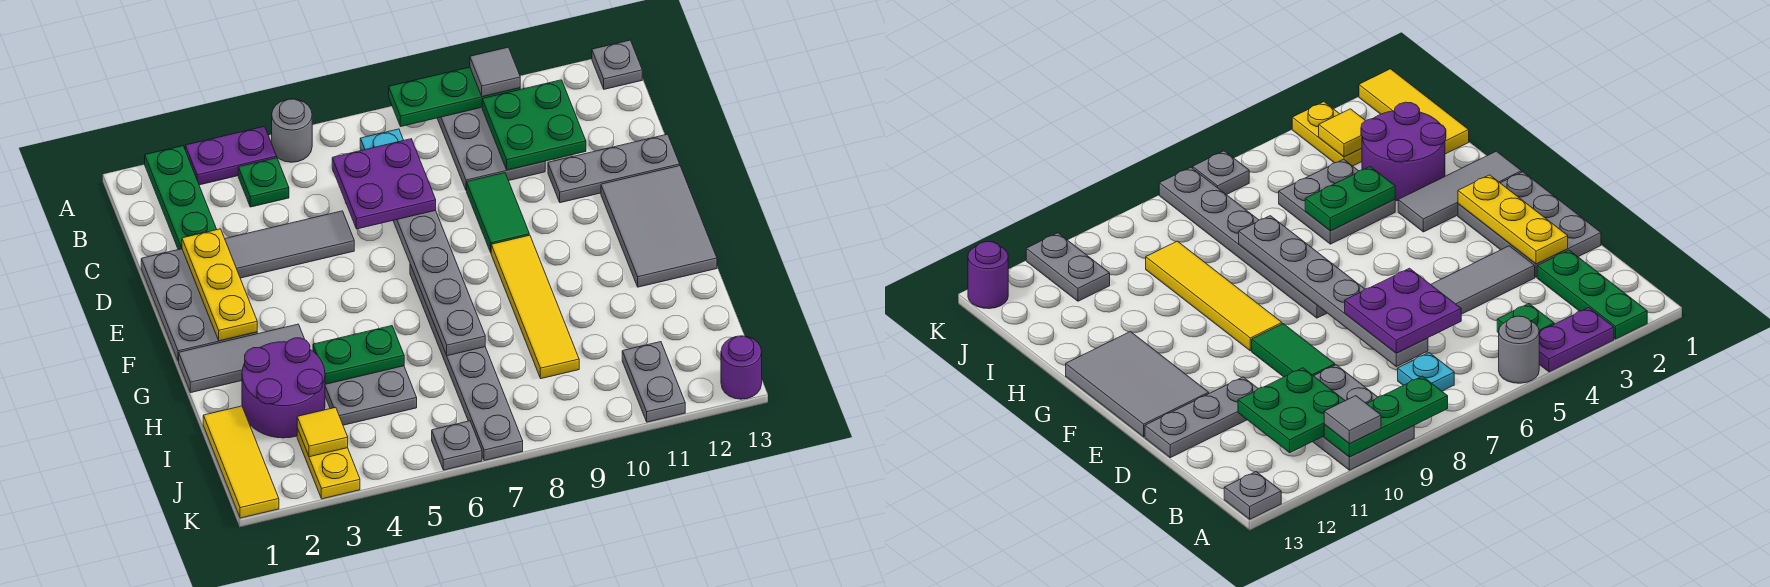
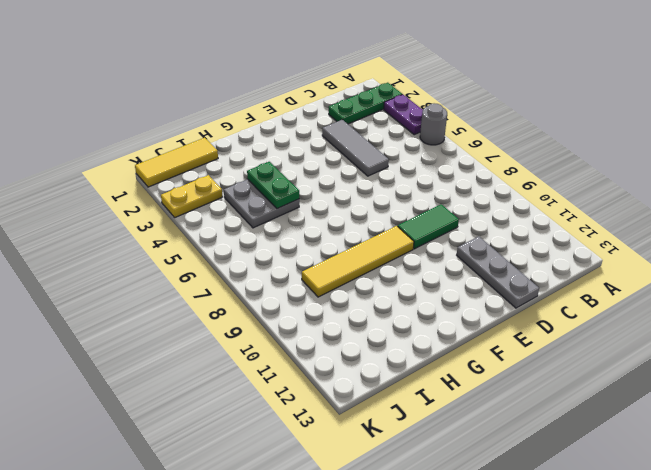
none -> grey 2x3 plate [437,108,545,191]
none -> grey 1x1 plate [592,40,642,89]
none -> green 1x1 plate [238,158,289,207]
none -> cyan 1x1 plate [360,129,404,150]

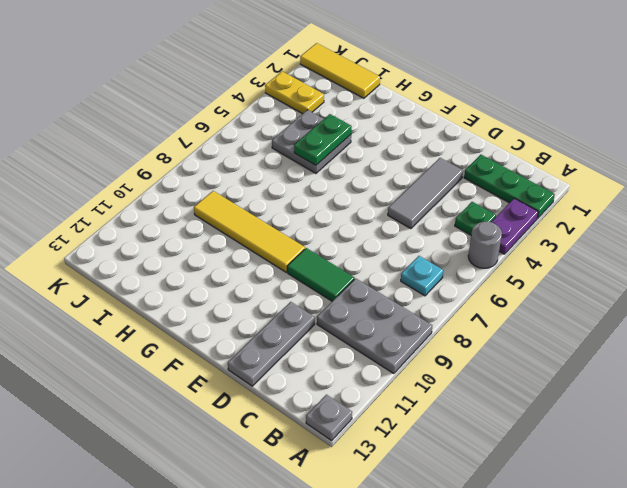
none -> grey 2x3 plate [141,249,257,361]
none -> grey 2x3 tile [601,166,717,287]
none -> grey 1x6 plate [410,265,523,461]
none -> grey 1x3 tile [179,324,305,392]

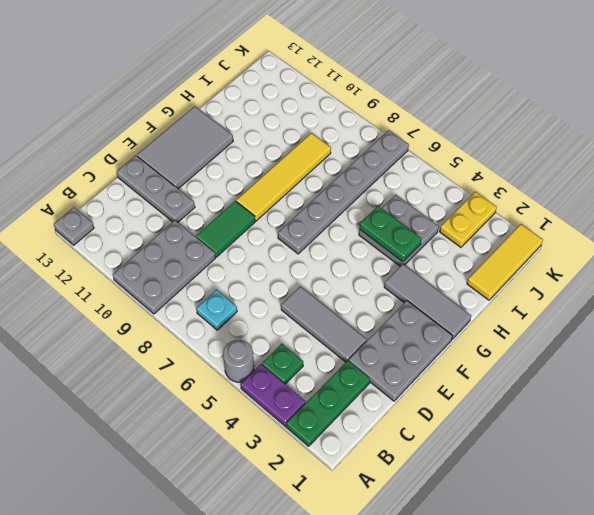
none -> purple 2x2 round brick [242,338,325,438]
none -> grey 1x2 plate [622,342,685,422]
none -> grey 1x1 plate [432,421,482,470]
none -> purple 1x1 round brick [721,336,762,399]

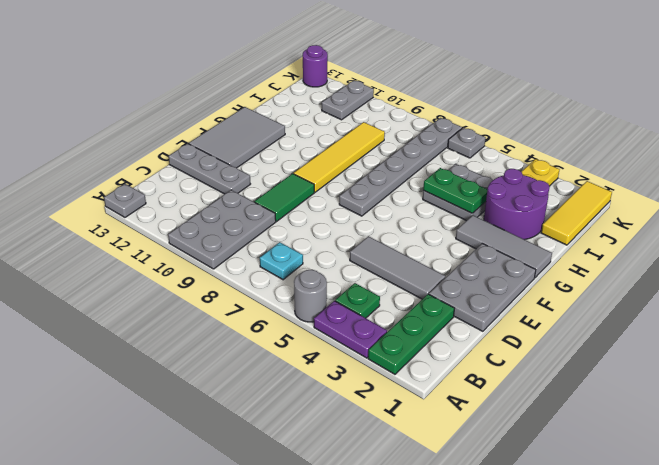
none -> green 1x3 plate [389,67,520,126]
none -> green 2x2 plate [482,80,586,170]
none -> grey 1x6 plate [393,210,485,356]
none -> yellow 1x3 plate [182,229,257,341]

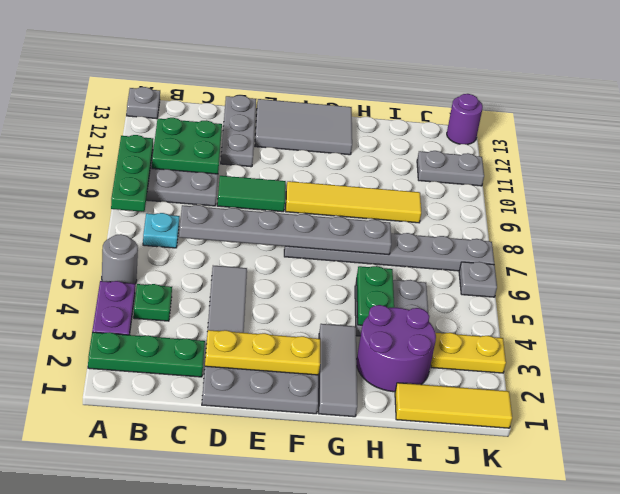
none -> yellow 1x1 tile [297,407,348,457]
none -> grey 1x1 tile [470,47,520,97]
none -> purple 2x2 plate [332,139,436,229]

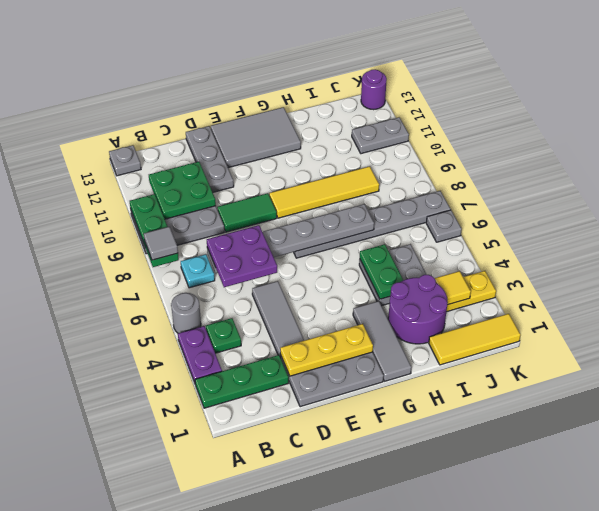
grey 1x1 tile [144,227,178,260] -> grey 1x1 tile moved to [470,47,520,97]

